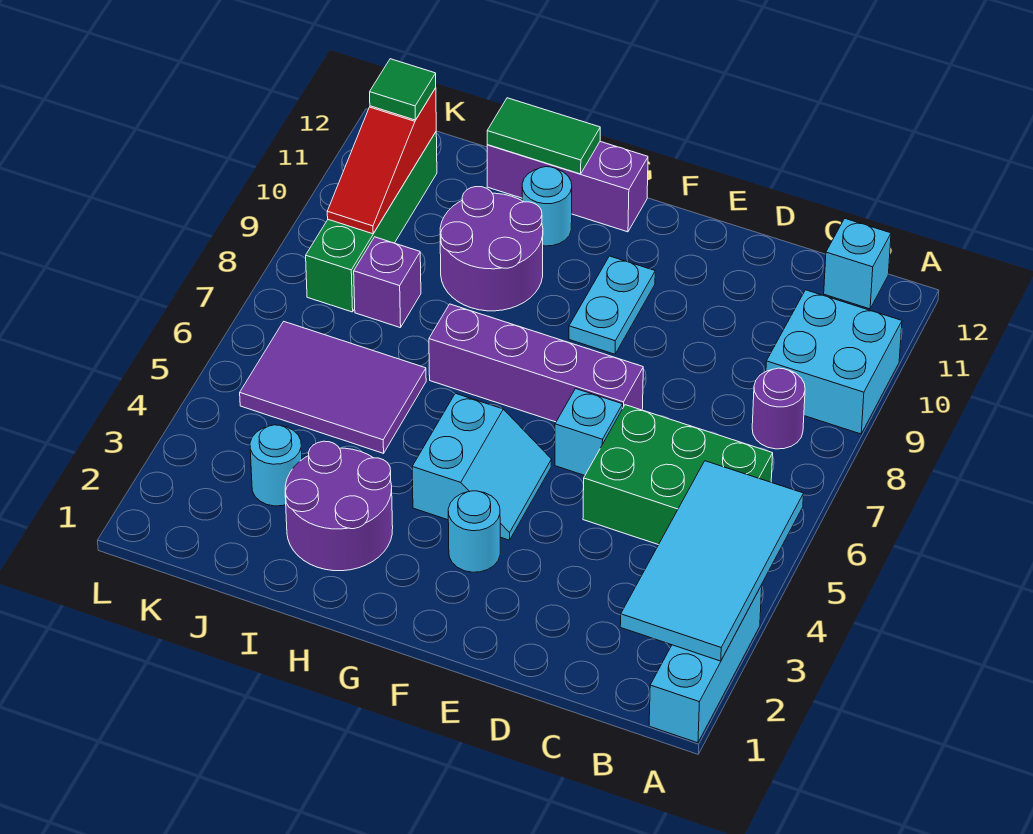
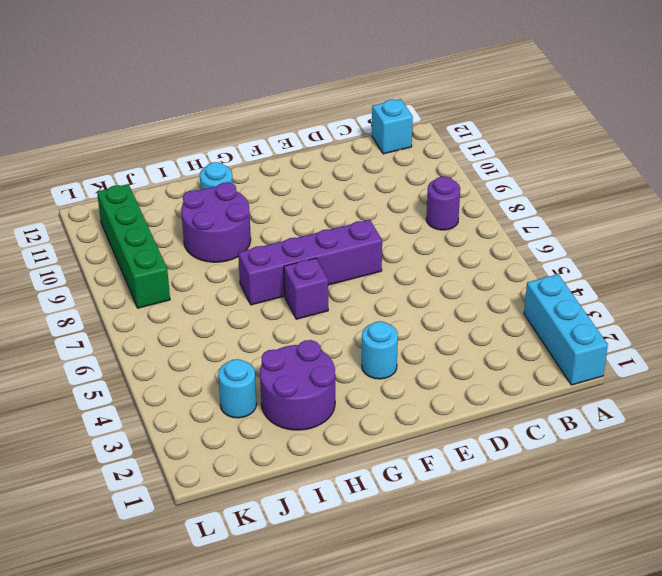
purple 1x1 brick [284,258,328,319] -> purple 1x1 brick moved to [354,237,421,328]
none -> cyan 2x2 brick [766,290,902,434]
none -> green 2x3 brick [583,405,773,545]
none -> cyan 1x1 brick [555,389,623,475]

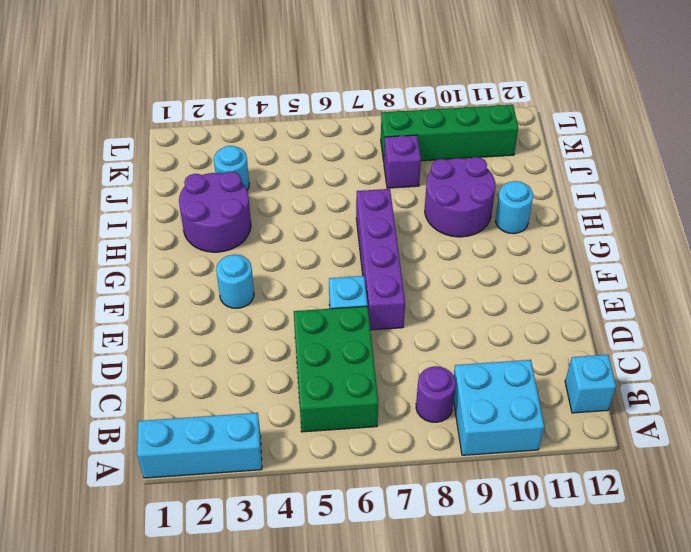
none -> cyan 2x2 slope [412,393,552,540]
none -> cyan 1x2 plate [569,256,655,354]
none -> purple 1x3 brick [487,142,648,232]

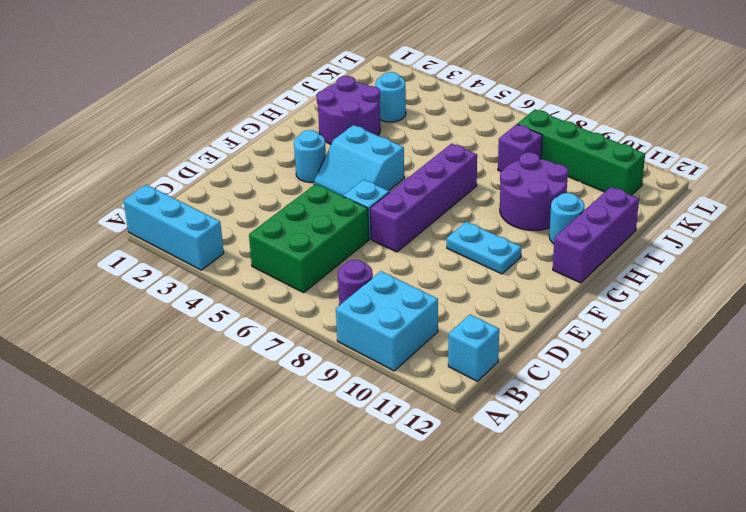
none -> purple 2x3 tile [240,321,426,453]
none -> cyan 2x4 tile [620,461,804,661]
none -> green 1x2 tile [487,98,600,174]

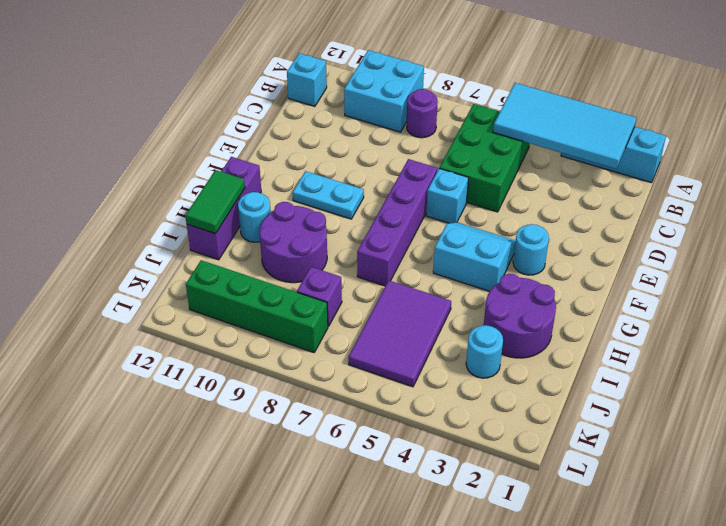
none -> red 1x3 slope [327,88,436,234]
none -> green 1x1 tile [370,59,436,120]

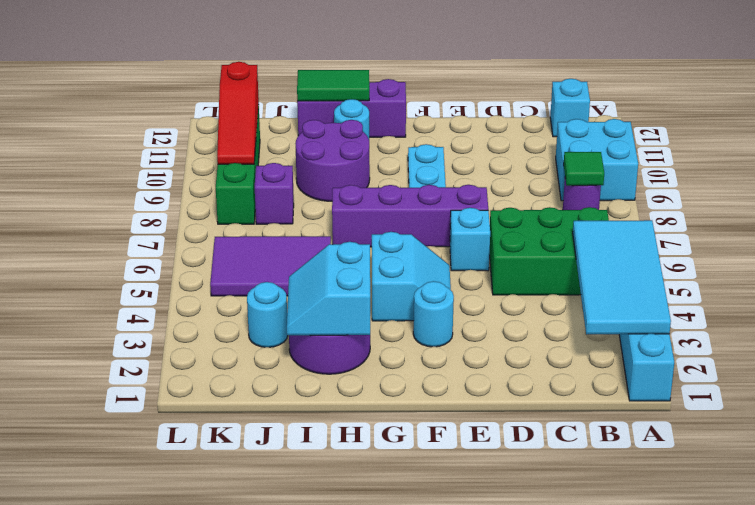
green 1x1 tile [563,152,604,186] -> green 1x1 tile moved to [370,59,436,120]
cyan 2x2 slope [287,242,370,335] -> none

